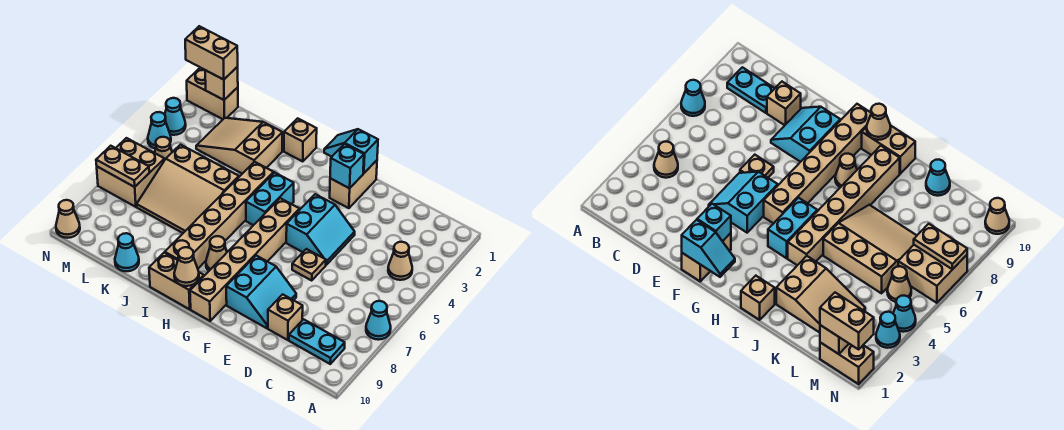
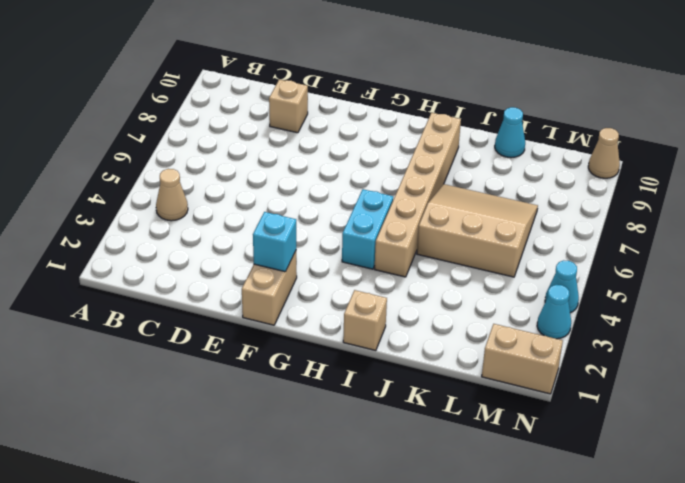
none -> cyan 1x1 cone [366,301,391,340]
none -> cyan 1x2 plate [289,319,345,364]
none -> cyan 2x2 slope [286,194,355,265]

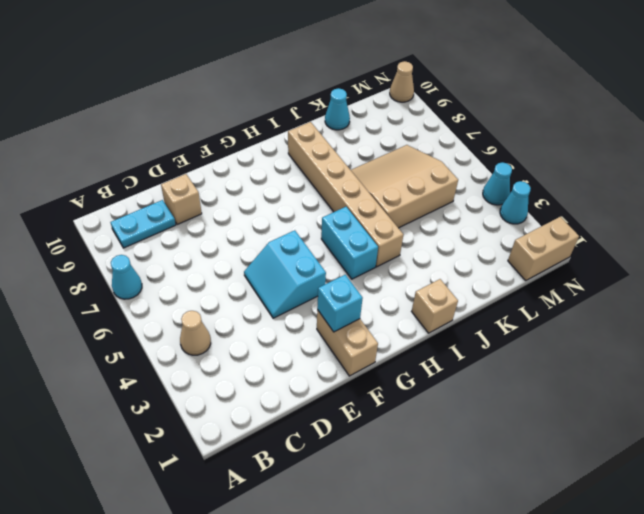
none -> tan 1x1 plate [292,249,326,280]
none -> cyan 2x2 slope [226,256,296,328]
none -> tan 1x6 brick [190,198,300,321]

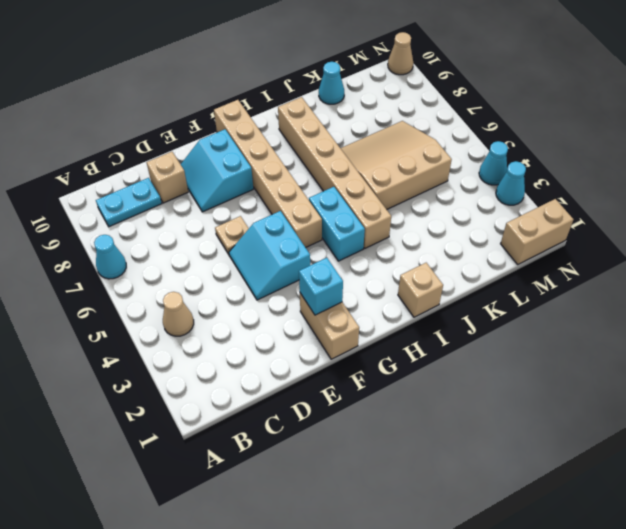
none -> tan 1x1 cone [206,236,227,271]
none -> tan 1x2 brick [149,253,204,309]
none -> tan 2x3 slope [196,118,282,174]

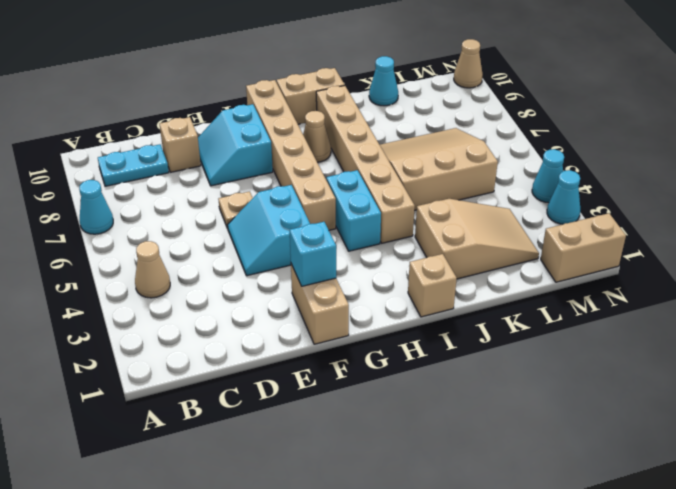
none -> tan 1x1 cone [155,137,172,159]
none -> tan 2x2 brick [97,138,165,207]
none -> cyan 1x2 slope [324,129,378,174]

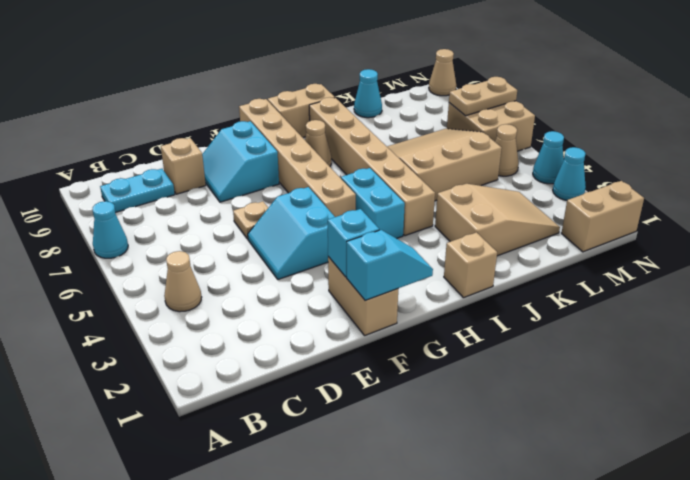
none -> tan 1x1 cone [174,247,199,286]
none -> tan 1x1 brick [205,67,238,100]
none -> tan 1x2 brick [185,26,238,80]

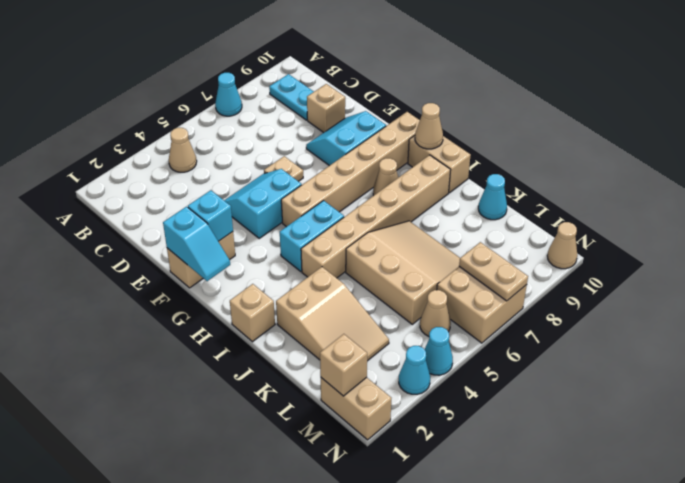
none -> tan 1x2 brick [185,26,238,80]

